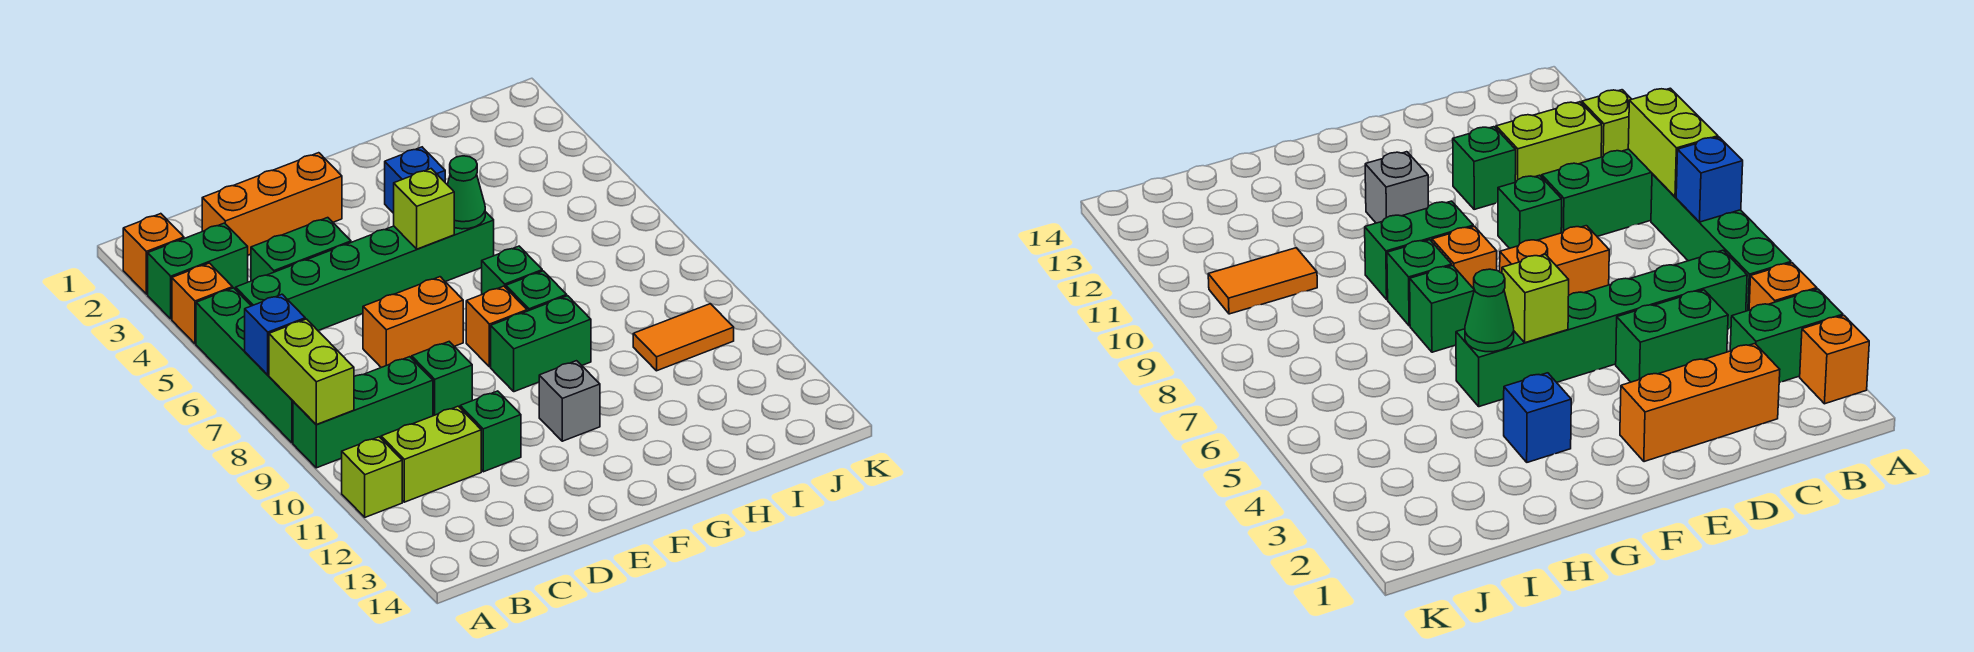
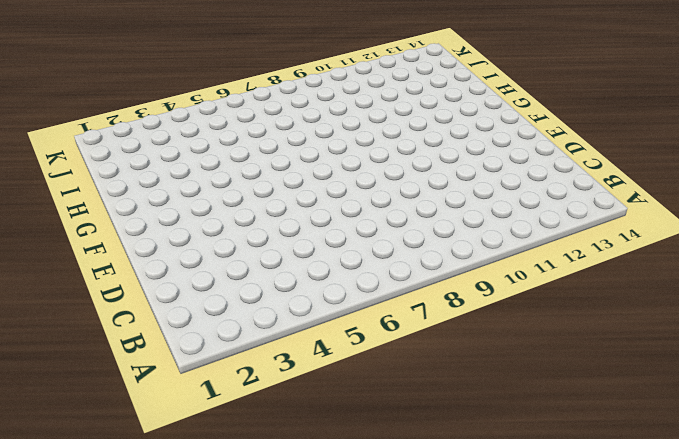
none -> orange 1x1 brick [123,214,184,294]
none -> green 1x2 brick [148,223,248,319]
none -> orange 1x1 brick [172,263,233,344]

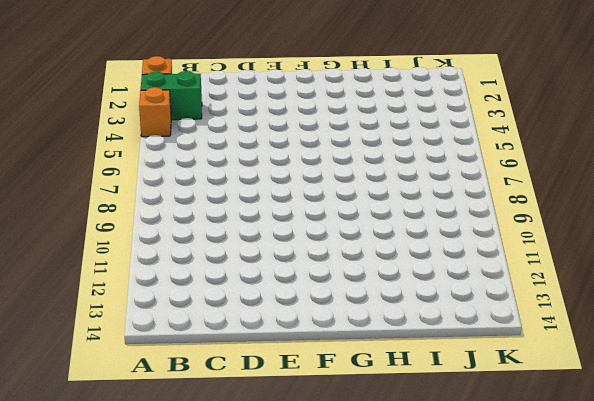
none -> green 1x4 brick [196,288,293,443]
none -> green 1x3 brick [293,357,433,468]
none -> lime 1x1 brick [342,437,402,517]

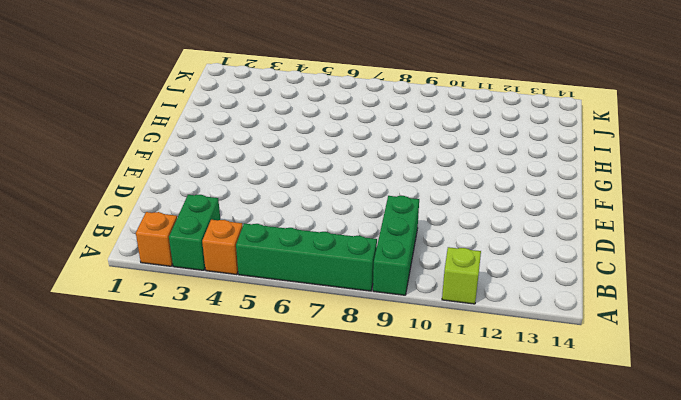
none -> green 1x6 brick [236,212,494,331]
none -> lime 1x2 brick [381,406,481,502]
none -> orange 1x3 brick [202,153,342,255]

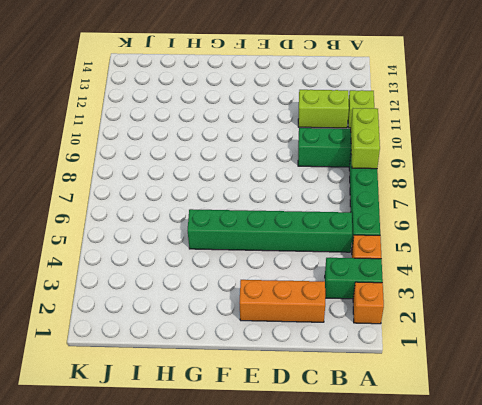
none -> green 1x2 brick [251,218,351,281]
none -> orange 1x2 brick [363,277,463,367]
none -> green 1x1 brick [412,342,472,416]

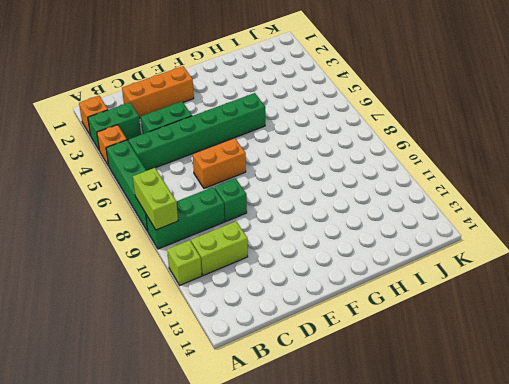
none -> green 1x1 brick [460,391,521,472]
none -> orange 1x1 brick [466,286,527,367]
none -> green 1x2 brick [491,296,591,392]

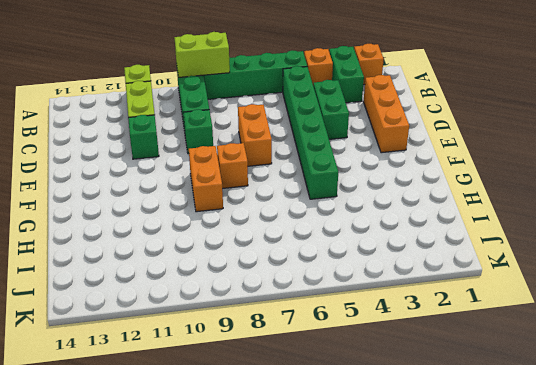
orange 1x2 brick [189,146,223,212] -> green 1x2 brick [491,296,591,392]
none -> grey 1x1 brick [539,361,600,441]
none -> blue 1x1 brick [385,147,445,213]
none -> green 1x1 brick [482,246,542,294]

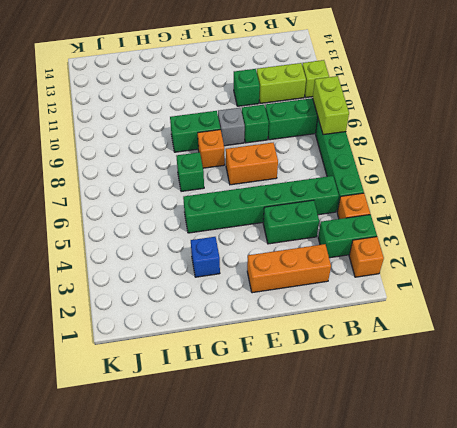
grey 1x1 brick [218,108,245,146] -> grey 1x1 brick moved to [539,361,600,441]
none -> green 1x1 brick [506,271,567,311]
none -> orange 1x2 tile [633,304,734,371]
none -> blue 1x1 brick [245,294,305,375]

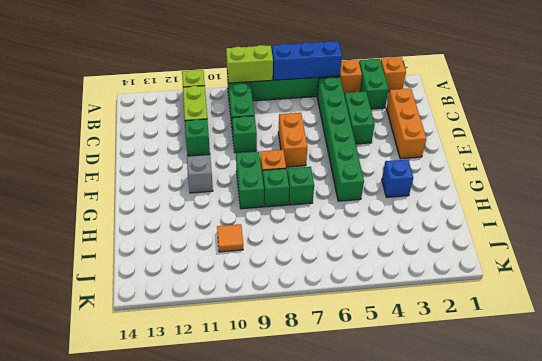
blue 1x3 brick [272,41,342,80] -> blue 1x1 brick [245,294,305,375]
orange 1x1 tile [217,224,243,252] -> orange 1x2 tile [633,304,734,371]
none -> lime 1x1 brick [394,169,454,249]
none -> green 1x1 cone [447,156,485,229]

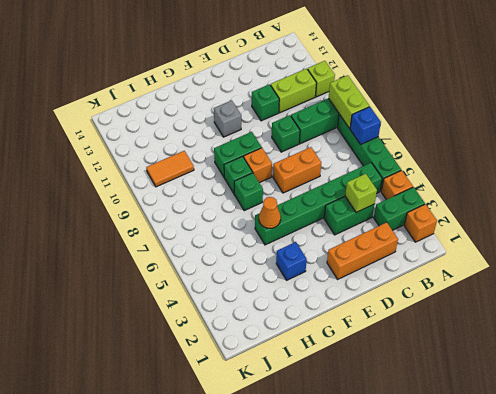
lime 1x1 brick [345,174,377,212] -> lime 1x1 brick moved to [394,169,454,249]
orange 1x1 cone [259,197,281,228] -> green 1x1 cone [447,156,485,229]

